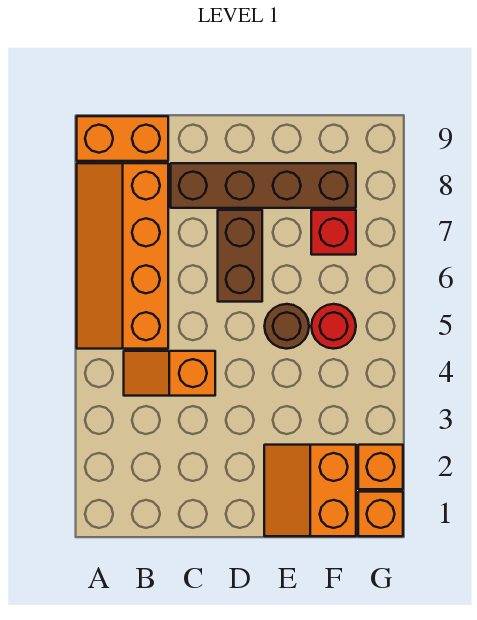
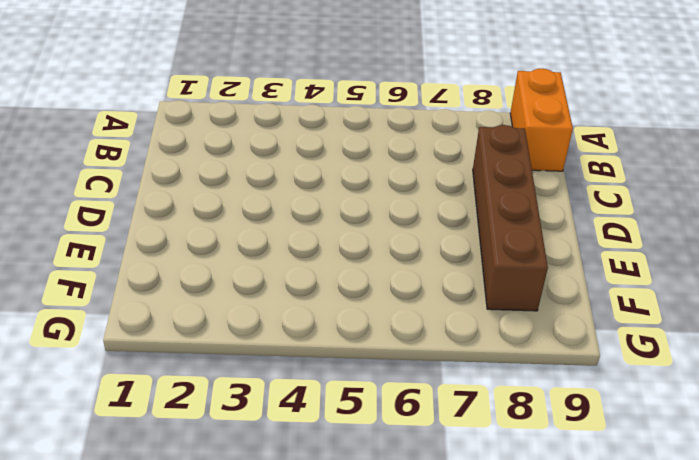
none -> orange 2x4 slope [77,163,168,349]
none -> orange 1x2 slope [124,351,215,396]

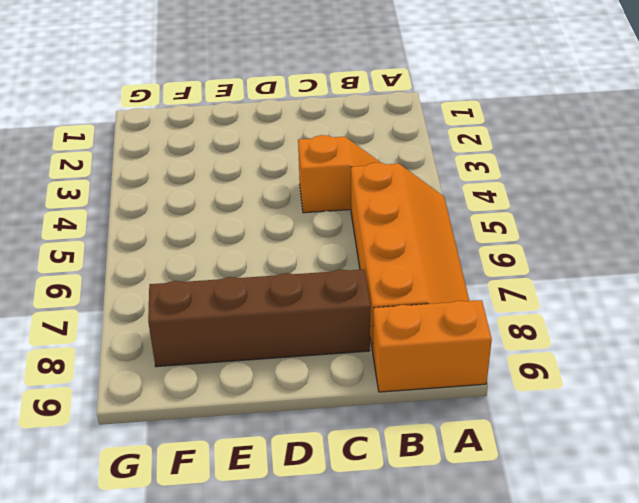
none -> brown 1x2 brick [218,210,262,302]
none -> orange 2x2 slope [264,445,356,536]

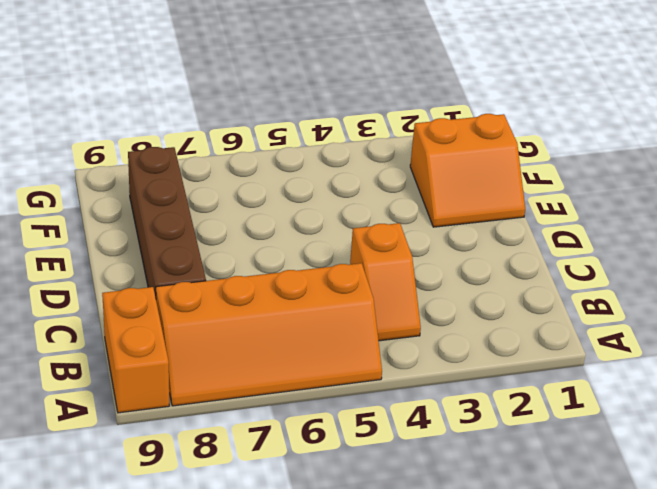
none -> brown 1x2 brick [218,210,262,302]
none -> brown 1x1 round brick [264,304,309,349]

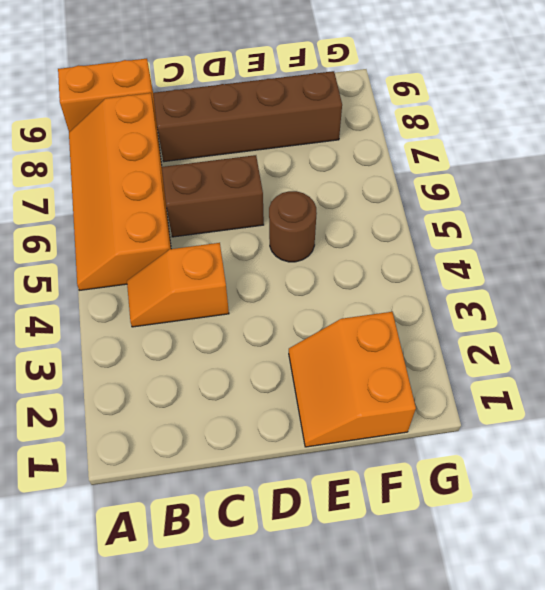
brown 1x2 brick [162,155,264,237] -> brown 1x2 brick turned to [218,210,262,302]
none -> red 1x1 round brick [311,304,356,349]
none -> red 1x1 brick [311,210,356,255]

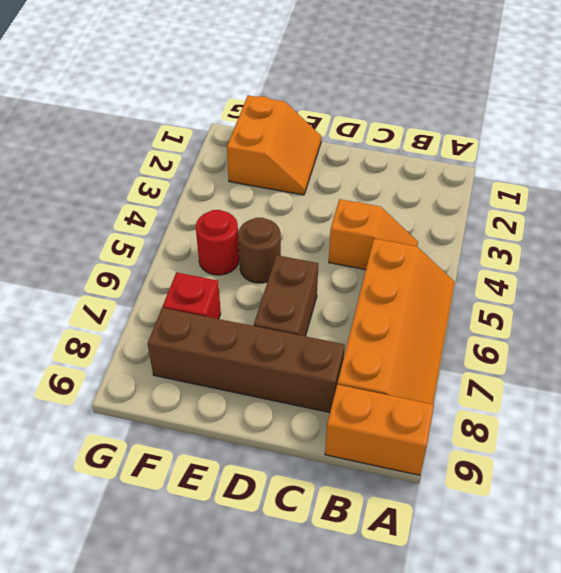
none -> orange 1x1 brick [358,492,403,536]
none -> orange 1x1 brick [358,445,403,489]

